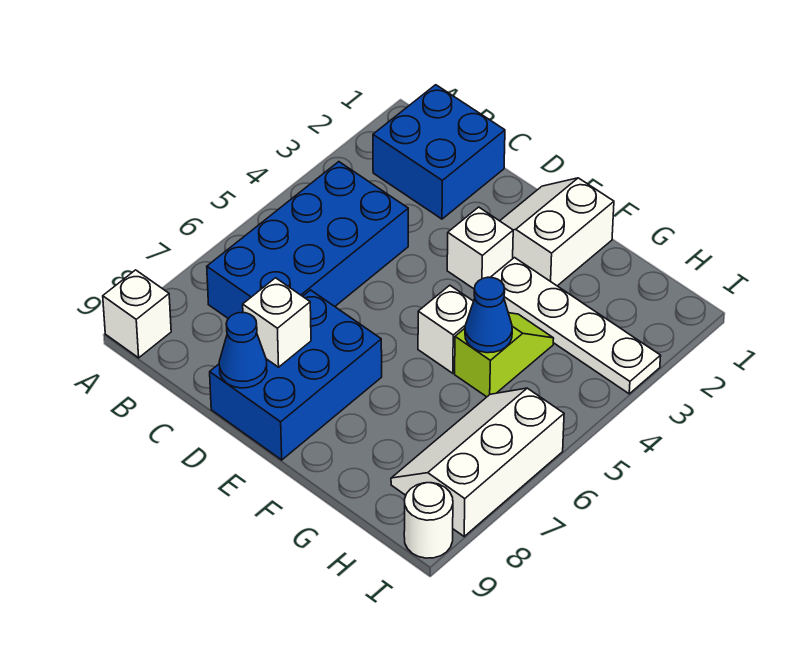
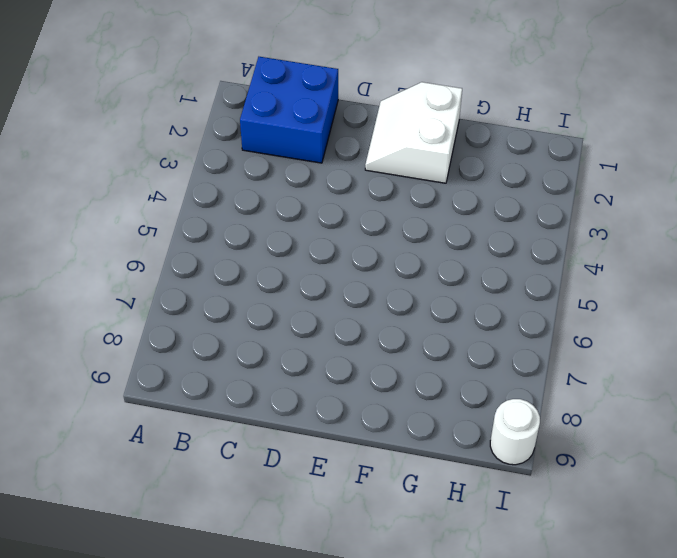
none -> white 1x1 brick [103,270,171,358]
none -> blue 2x4 brick [207,162,408,319]
none -> blue 2x3 brick [210,290,382,460]

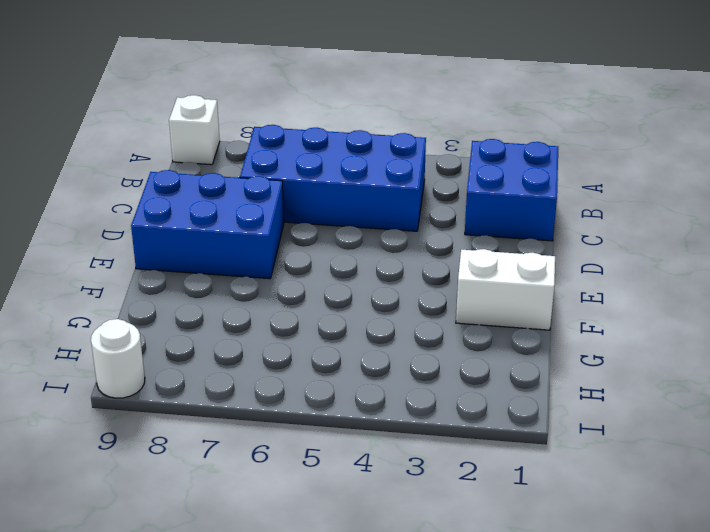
none -> white 1x1 brick [447,207,513,289]
none -> white 1x4 plate [490,258,661,394]
none -> white 1x1 brick [418,285,474,373]

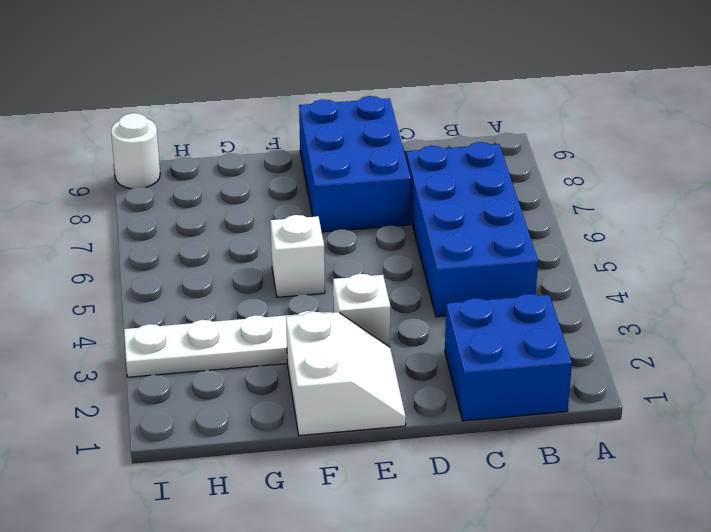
none -> white 1x1 brick [103,270,171,358]
none -> lime 1x2 slope [455,313,554,397]
none -> white 2x3 slope [391,388,564,536]

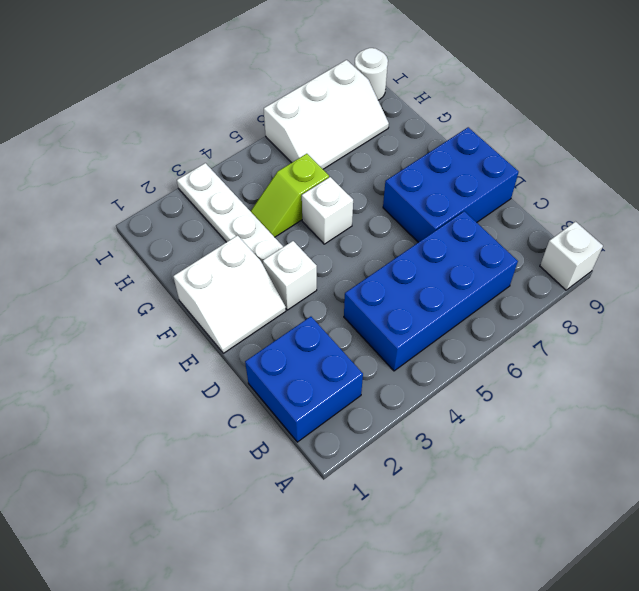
none -> white 1x1 brick [243,278,311,367]
none -> blue 1x1 cone [219,313,267,388]
none -> blue 1x1 cone [465,277,512,353]

